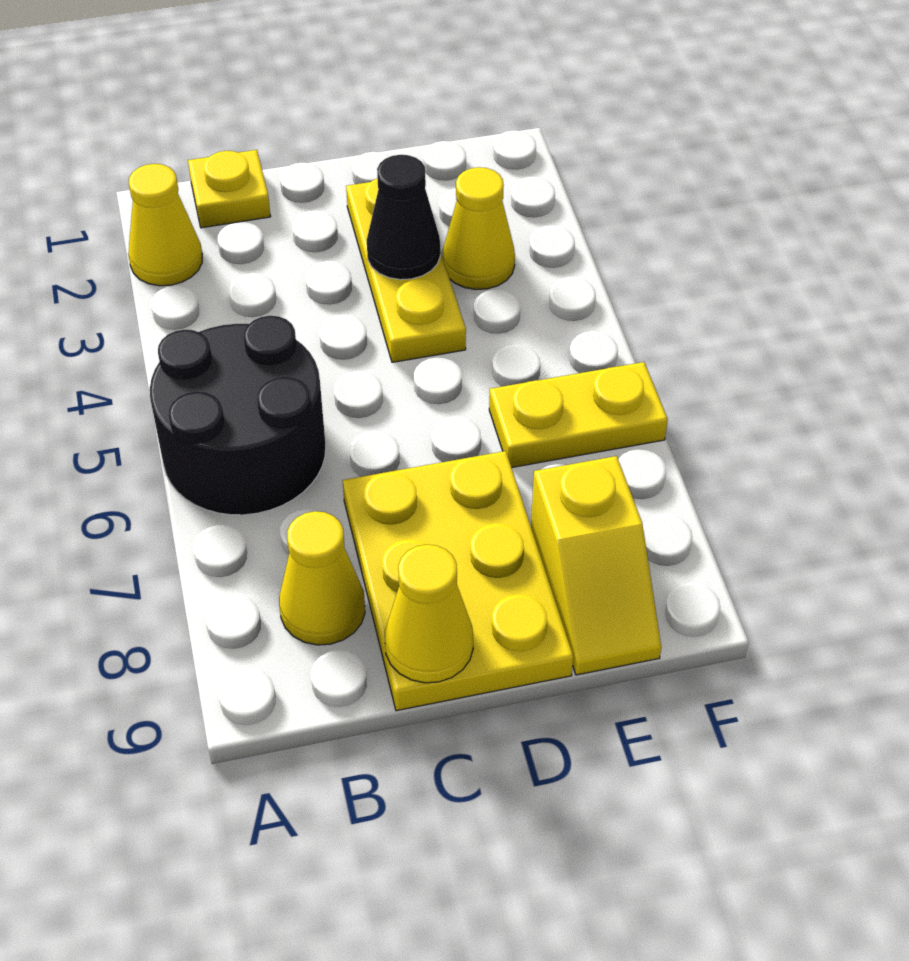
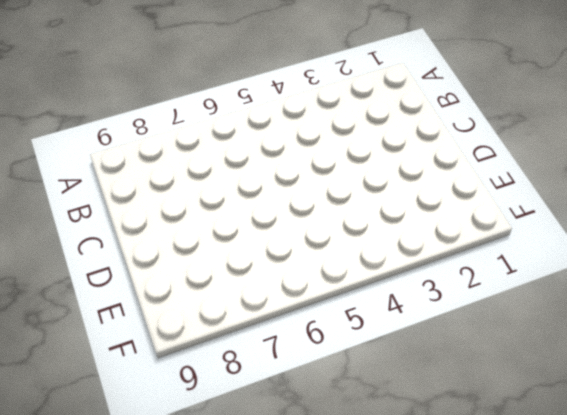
none -> yellow 1x1 cone [128,164,202,286]
none -> black 2x2 round brick [150,316,326,515]

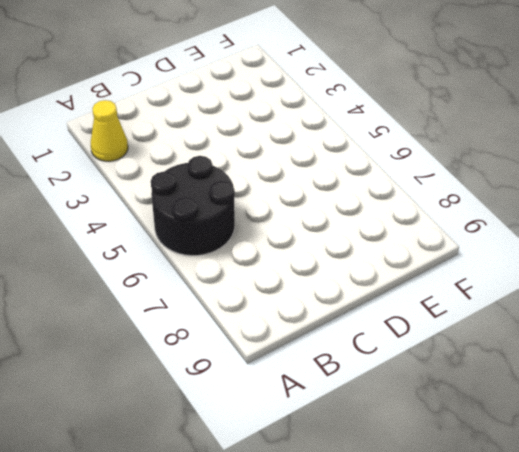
none -> yellow 1x1 plate [188,150,271,228]
none -> yellow 1x1 cone [279,511,365,645]

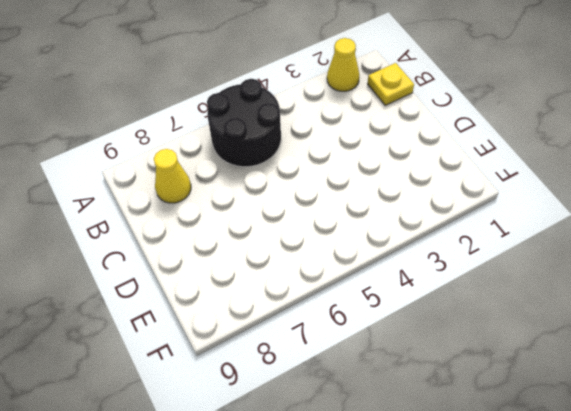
none -> yellow 2x3 plate [343,451,573,711]
none -> yellow 1x3 plate [346,178,466,362]

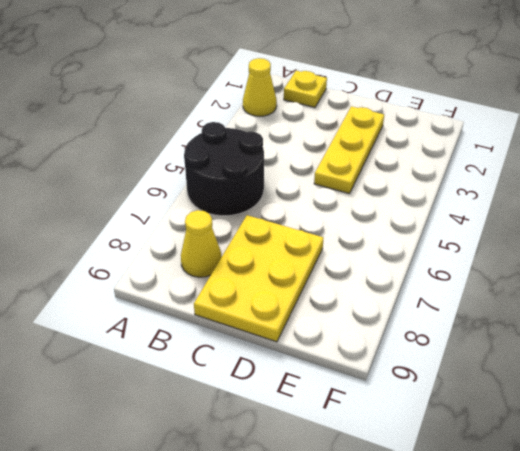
none -> yellow 1x1 cone [443,167,515,289]
none -> yellow 1x2 plate [489,362,668,468]

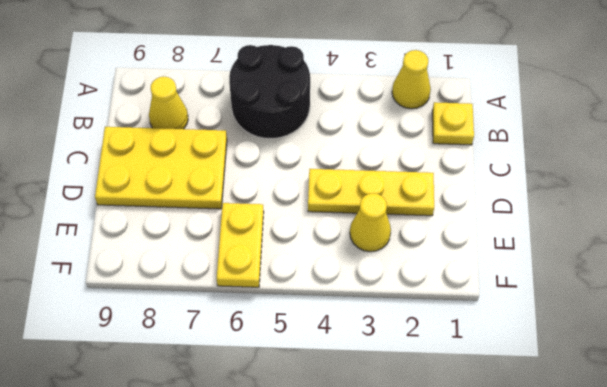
none -> yellow 1x2 slope [531,456,661,675]
none -> yellow 1x1 cone [385,545,473,683]

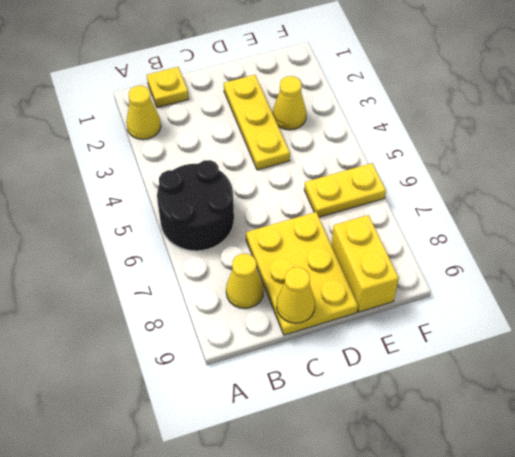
yellow 1x2 brick [331,215,399,312] -> yellow 1x2 slope [531,456,661,675]
none -> black 1x1 cone [367,155,440,280]

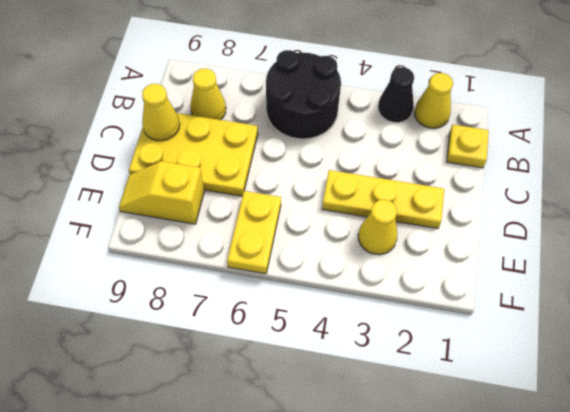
black 1x1 cone [378,67,414,123] -> black 1x1 cone moved to [367,155,440,280]

